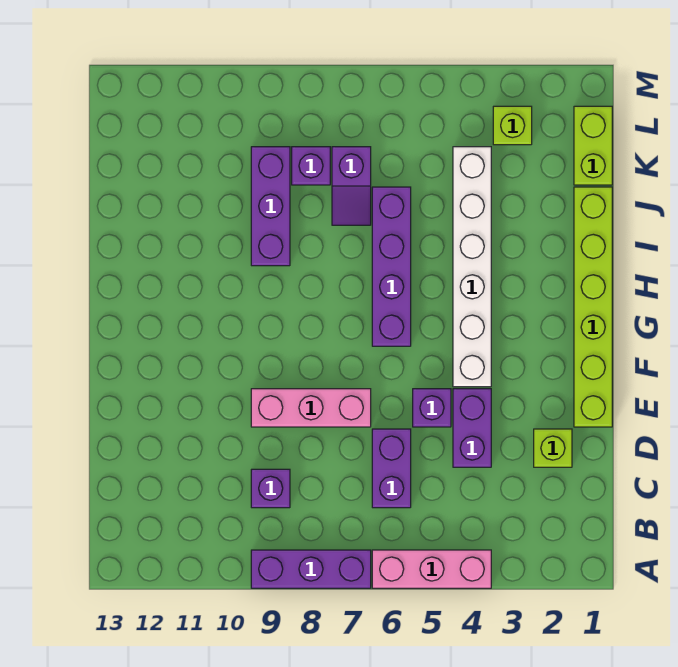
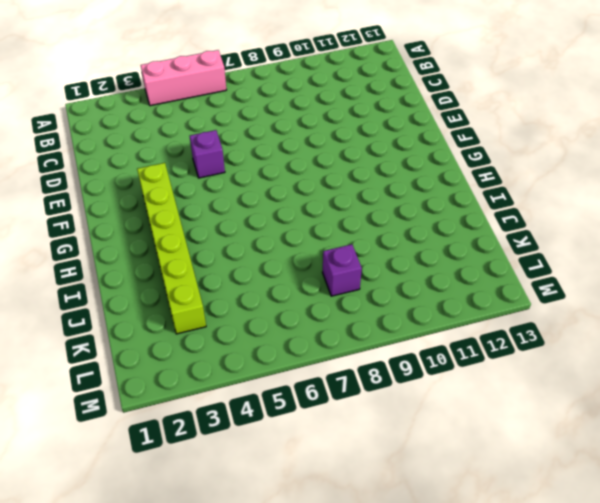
lime 1x6 brick [137,163,206,334] -> lime 1x6 brick moved to [574,187,612,427]
none -> purple 1x3 brick [251,550,371,588]
none -> purple 1x2 brick [372,429,411,508]
none -> purple 1x1 brick [251,469,290,508]

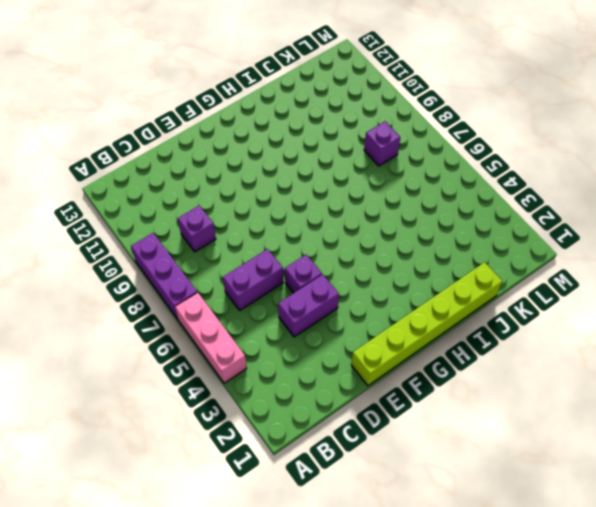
none -> lime 1x1 brick [534,429,572,467]
none -> pink 1x3 brick [251,389,371,427]
none -> white 1x6 brick [453,147,491,387]

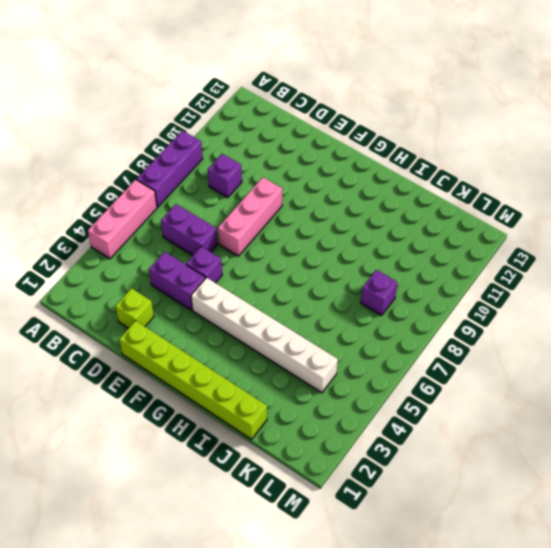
none -> purple 1x4 brick [372,187,411,346]
none -> purple 1x3 brick [251,147,290,266]
none -> purple 1x2 slope [332,147,371,225]

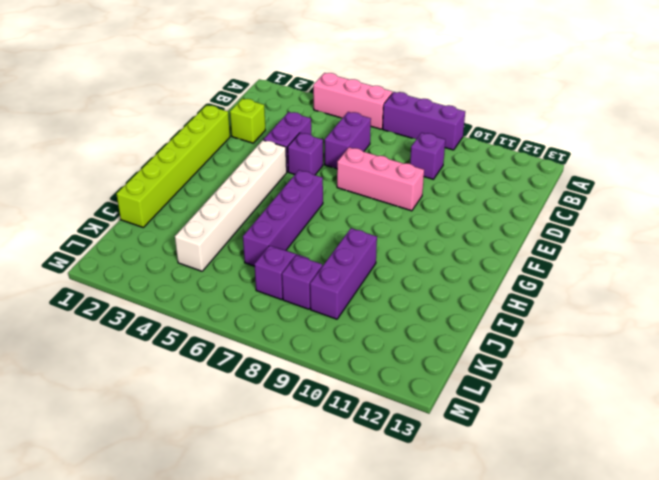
none -> lime 1x2 brick [574,106,612,185]
none -> lime 1x1 brick [493,106,532,145]

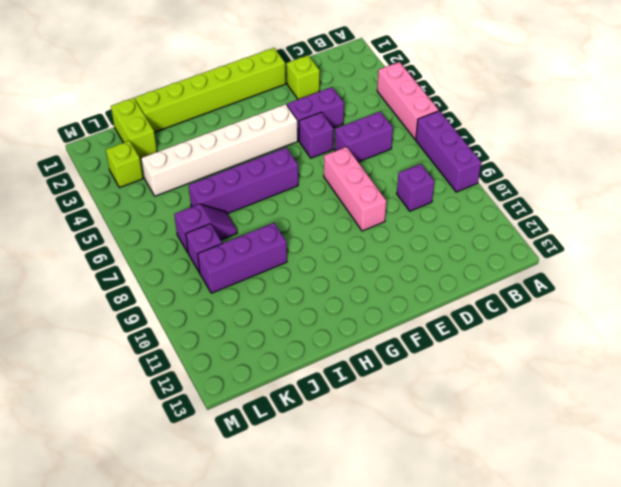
lime 1x2 brick [111,98,157,158] -> lime 1x2 brick turned to [574,106,612,185]

